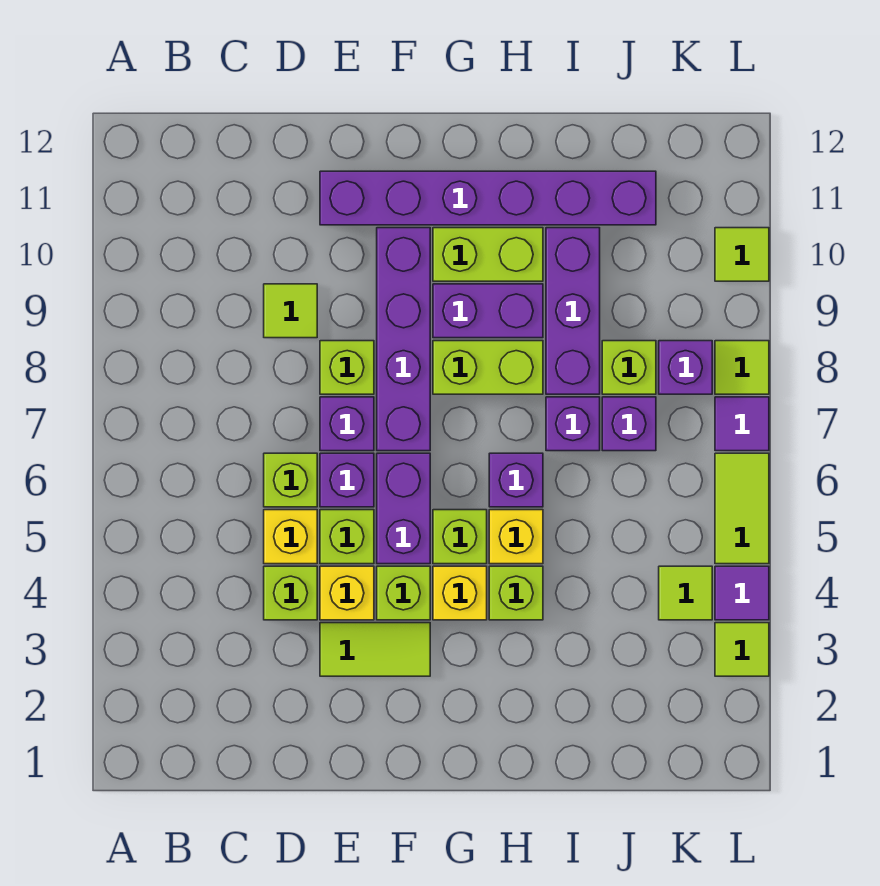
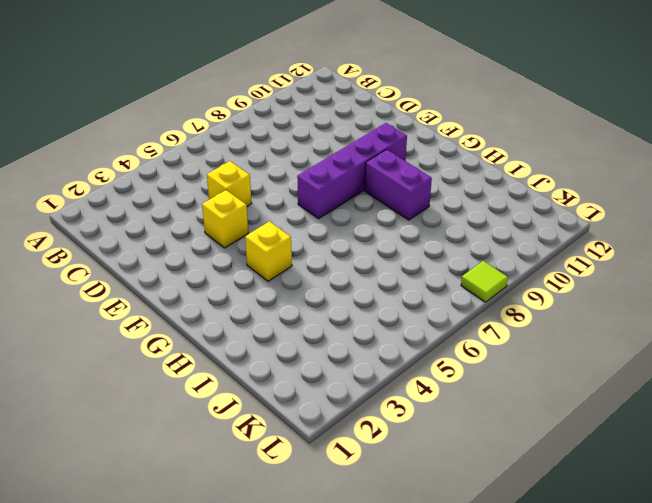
none -> lime 1x1 brick [264,566,317,620]
none -> lime 1x1 brick [264,453,317,507]
none -> lime 1x1 tile [264,284,317,338]
none -> lime 1x2 tile [320,623,430,676]

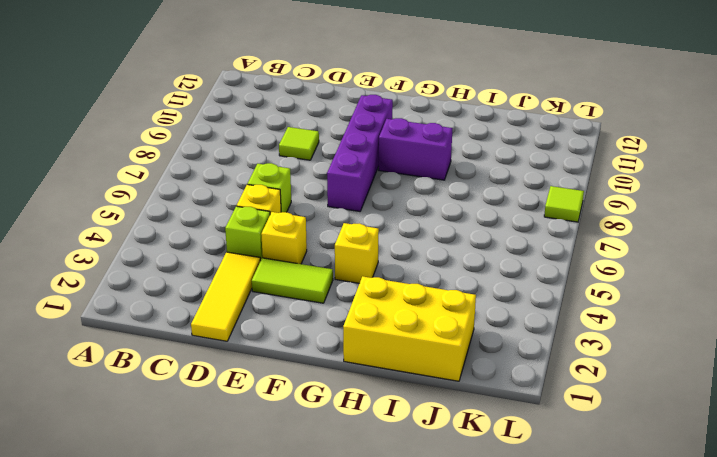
yellow 1x3 tile [191,252,260,341] -> none
yellow 2x3 brick [343,276,476,381] -> none
none -> lime 1x1 brick [320,510,374,564]
none -> purple 1x1 brick [320,453,374,507]
none -> purple 1x1 brick [320,397,374,451]
none -> lime 1x1 brick [320,341,374,394]

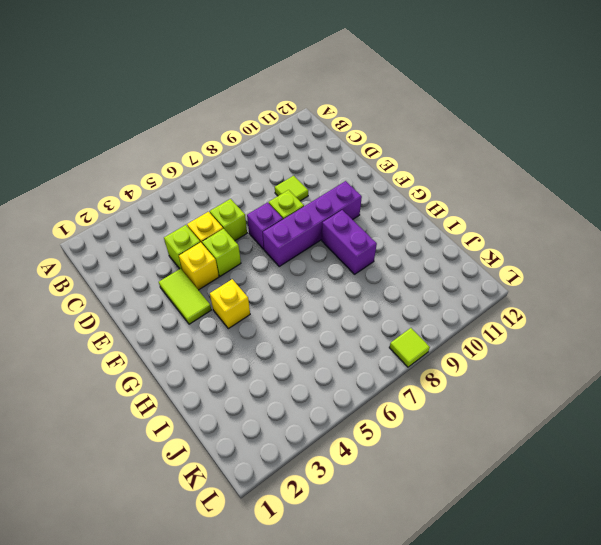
none -> purple 1x1 brick [320,453,374,507]
none -> purple 1x6 brick [320,171,656,225]
none -> lime 1x1 brick [377,566,430,620]
none -> purple 1x2 brick [377,453,430,564]

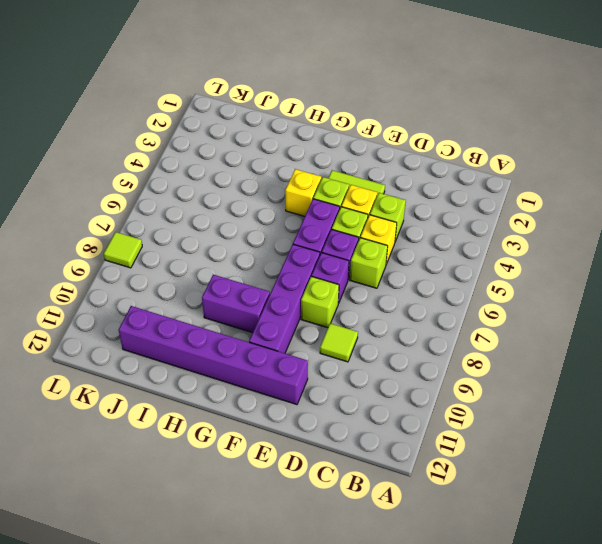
none -> lime 1x1 brick [433,510,487,564]
none -> lime 1x2 brick [433,341,543,394]
none -> lime 1x2 brick [433,228,543,281]
none -> lime 1x1 brick [489,566,543,620]

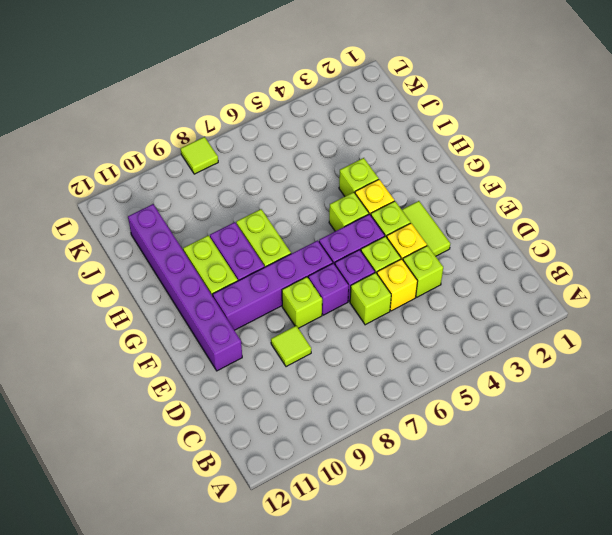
none -> yellow 1x1 brick [489,510,543,564]
none -> purple 1x1 brick [489,453,543,507]
none -> purple 1x1 brick [546,397,600,451]
none -> purple 1x3 brick [546,228,600,394]

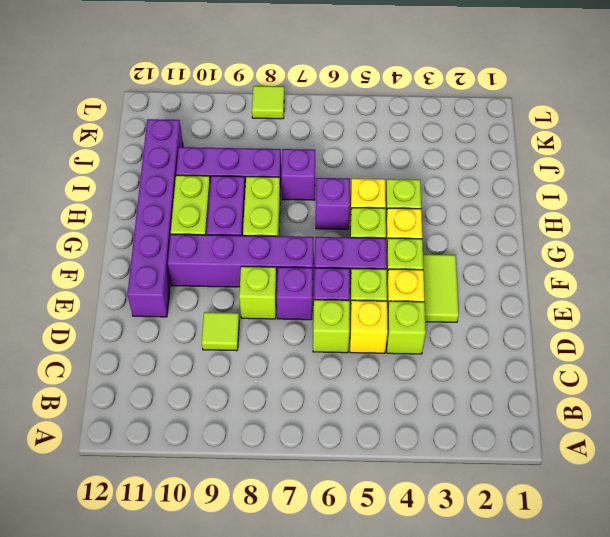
none -> purple 1x1 brick [602,397,656,451]
none -> lime 1x1 brick [602,341,656,394]
none -> lime 1x1 tile [659,566,712,620]
none -> purple 1x1 brick [659,341,712,394]

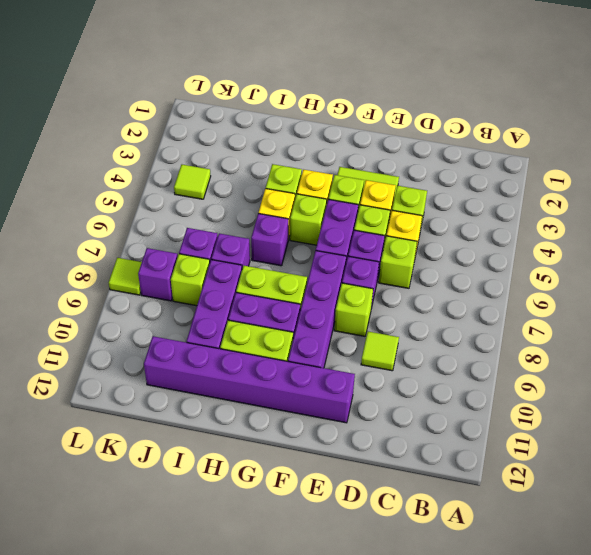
none -> lime 1x1 tile [715,623,769,676]
none -> purple 1x1 tile [715,566,769,620]
none -> lime 1x2 tile [715,453,769,564]
none -> purple 1x1 tile [715,397,769,451]

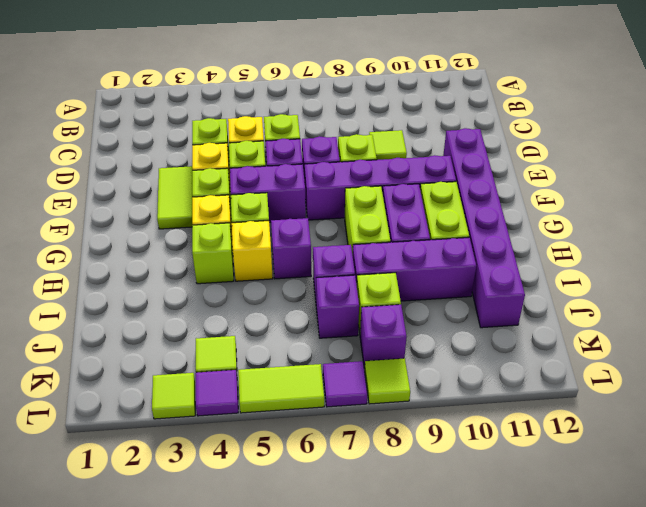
none -> lime 1x1 tile [715,228,769,281]

